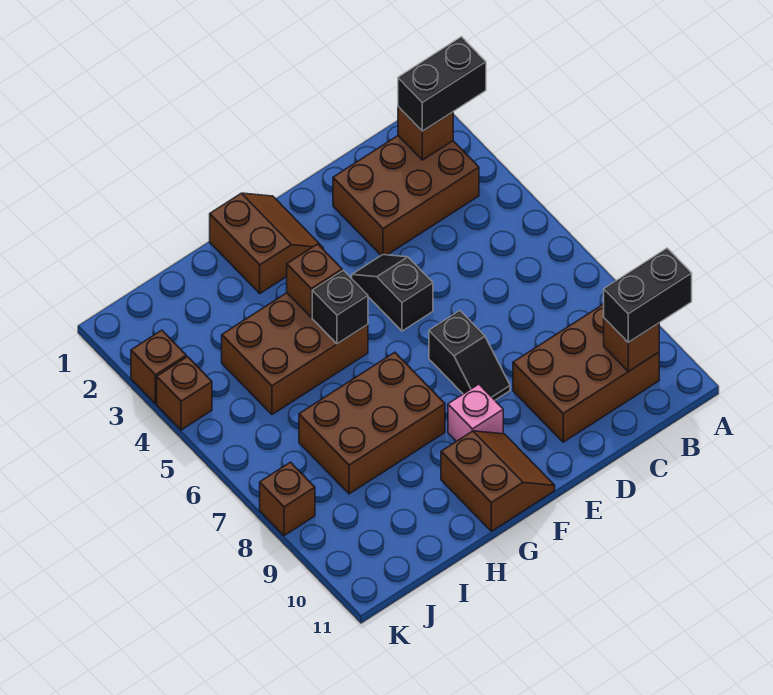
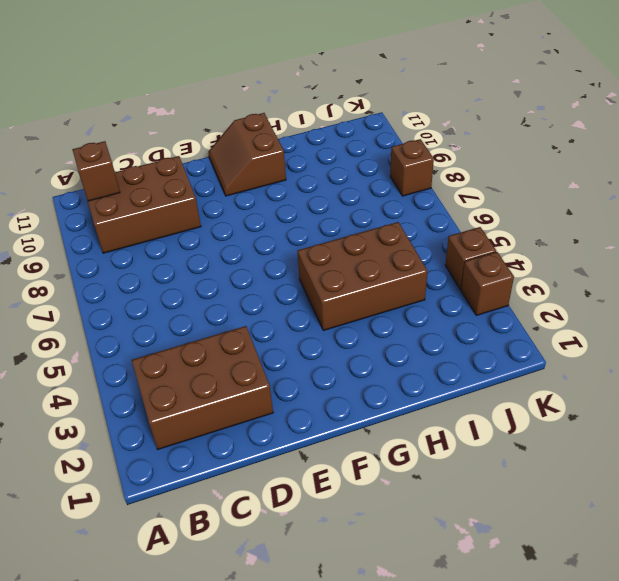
none -> black 1x2 slope [352,255,433,331]
none -> black 1x2 slope [429,311,510,400]
none -> brown 2x2 slope [210,193,323,293]

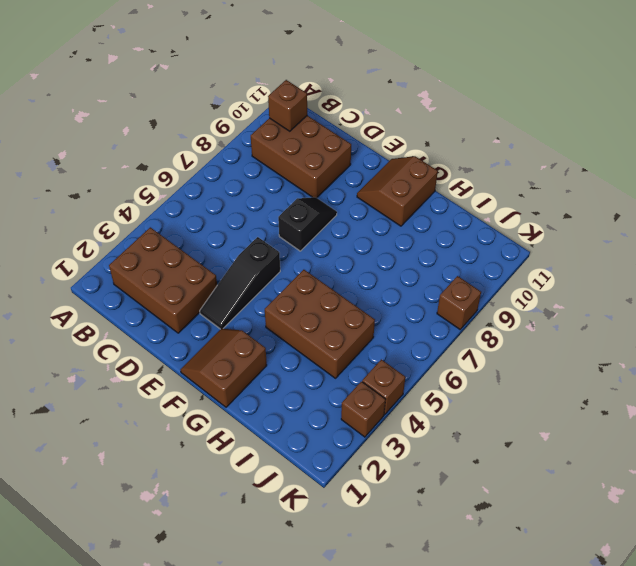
black 1x3 slope [200,237,280,329] -> black 1x2 slope [352,255,433,331]
none -> pink 1x1 brick [448,384,503,441]
none -> brown 2x3 brick [299,352,445,494]
none -> brown 1x1 brick [398,107,453,160]

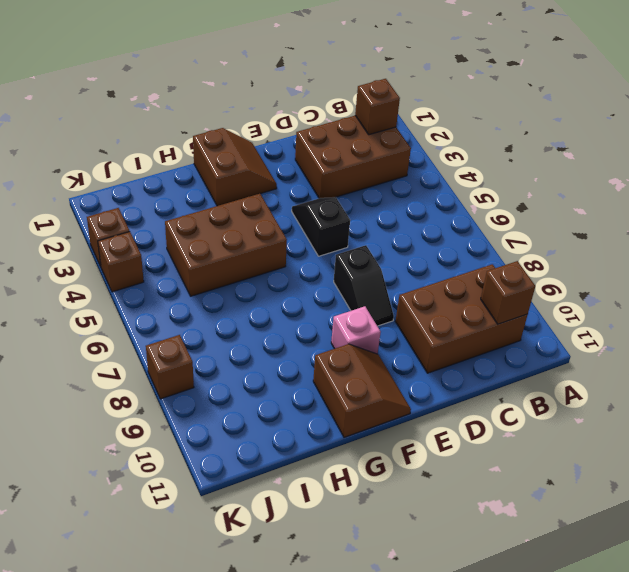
none -> brown 2x3 brick [299,352,445,494]
none -> brown 1x1 brick [287,244,342,317]
none -> black 1x1 brick [312,270,368,344]

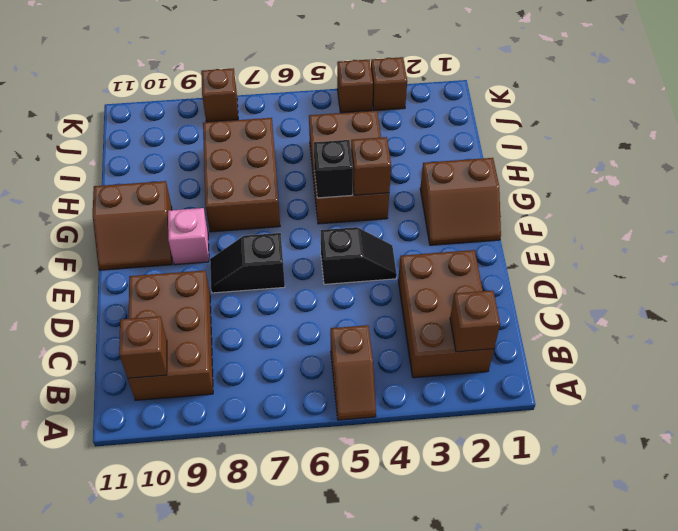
brown 1x2 slope [331,325,376,420] -> none
none -> black 1x2 brick [398,37,486,131]
none -> black 1x2 brick [604,248,692,342]

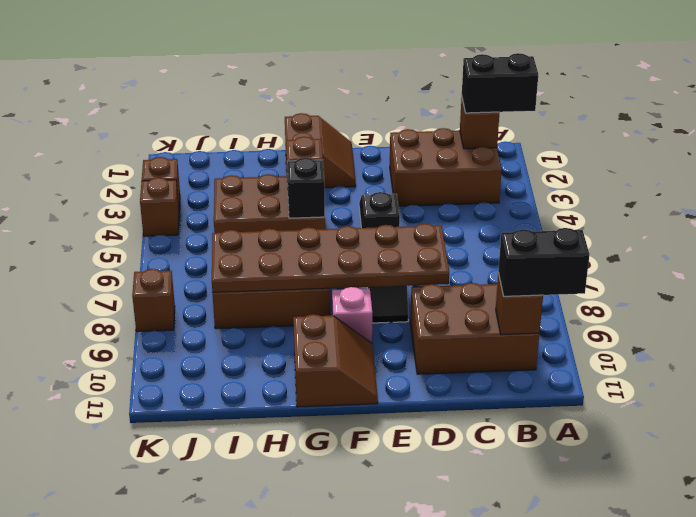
brown 2x6 plate [212,224,449,292] -> none

